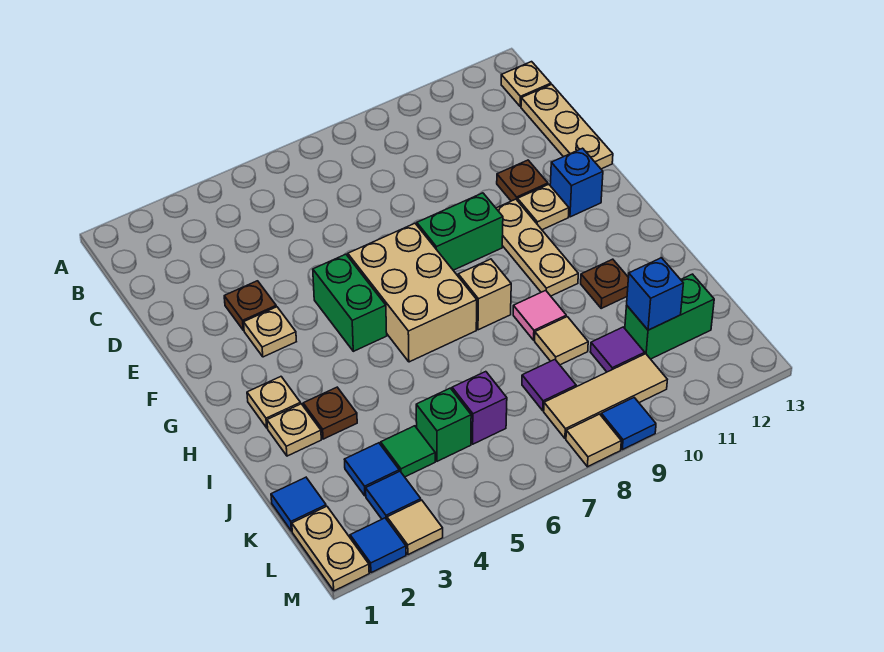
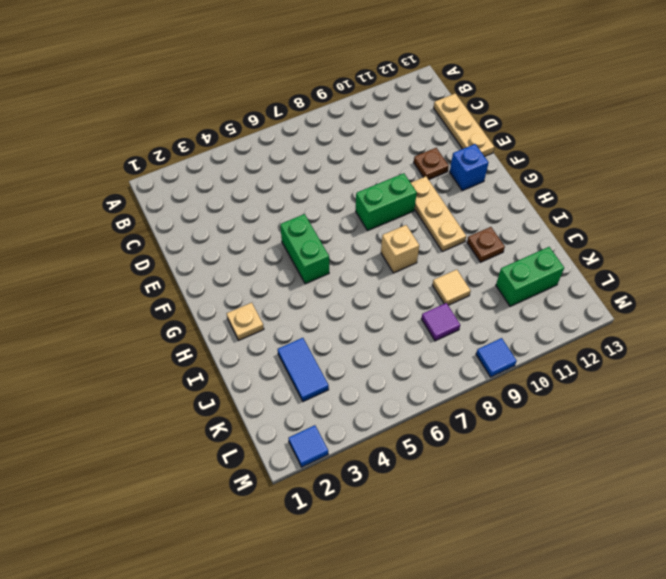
blue 1x2 tile [278,338,329,402] -> blue 1x1 tile [345,443,399,496]
none -> tan 1x1 plate [501,62,551,106]
none -> brown 1x1 plate [224,281,276,330]
none -> tan 1x1 plate [244,307,296,357]
none -> tan 2x3 brick [348,223,477,362]

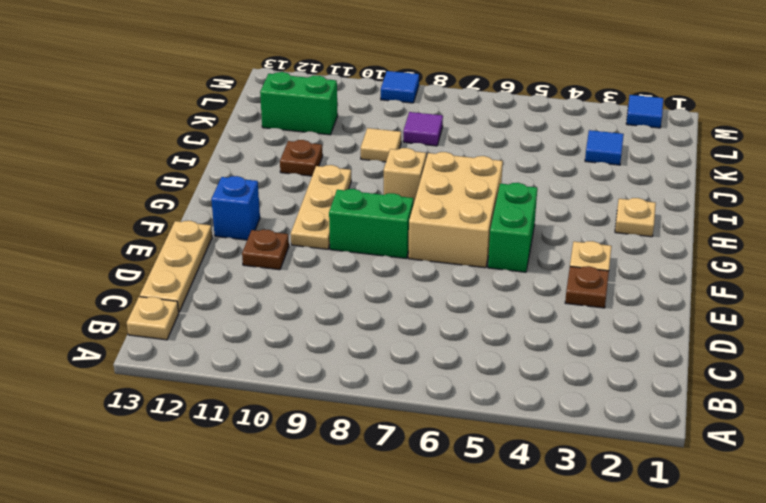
none -> tan 1x1 plate [517,184,569,230]
none -> tan 1x1 plate [267,404,321,456]
none -> brown 1x1 plate [303,387,357,439]
none -> pink 1x1 tile [513,290,566,340]

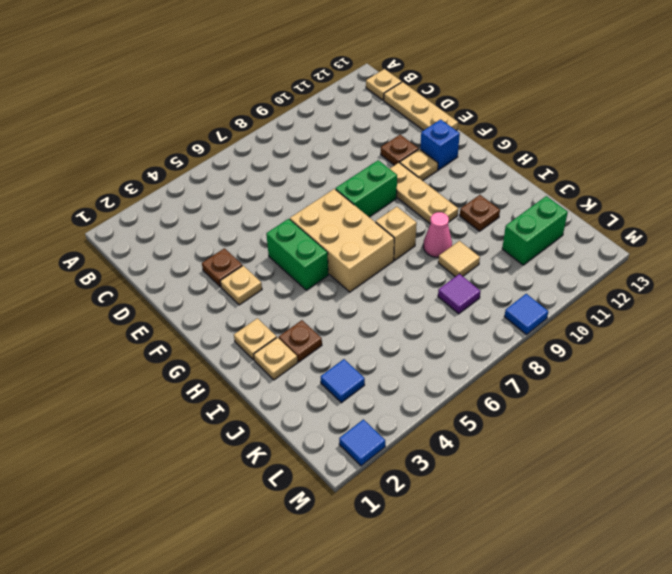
pink 1x1 cone [423,212,452,257] -> pink 1x1 tile [513,290,566,340]
none -> blue 1x1 tile [271,477,326,531]
none -> green 1x1 tile [381,426,435,477]
none -> green 1x1 brick [416,388,471,461]
none -> purple 1x1 brick [452,372,507,444]

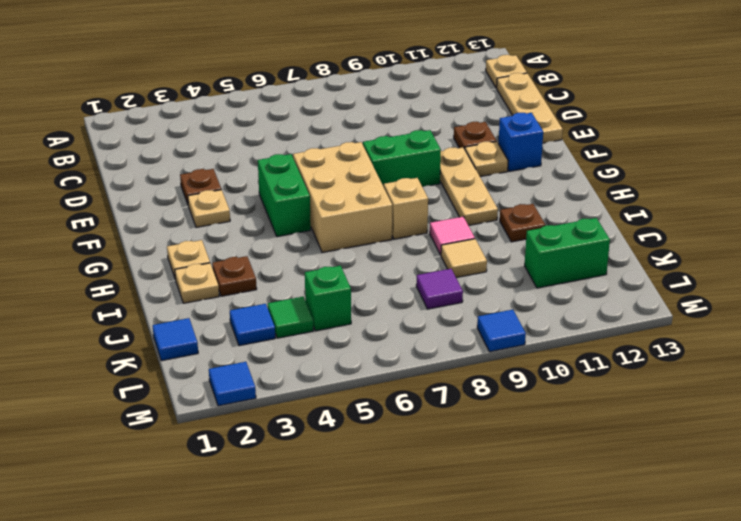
none -> purple 1x1 brick [452,372,507,444]
none -> purple 1x1 tile [590,327,645,372]
none -> tan 1x2 plate [292,506,369,591]
none -> blue 1x1 tile [366,471,421,519]

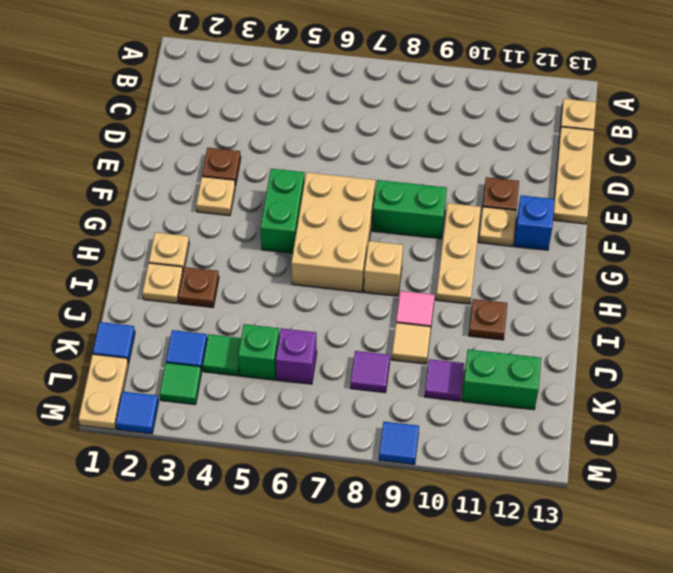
green 1x1 tile [160,363,202,405] -> blue 1x1 tile [366,471,421,519]
none -> tan 1x3 tile [544,354,667,438]
none -> tan 1x1 tile [387,500,443,555]
none -> tan 1x1 tile [566,414,621,467]
none -> blue 1x1 brick [627,258,683,330]

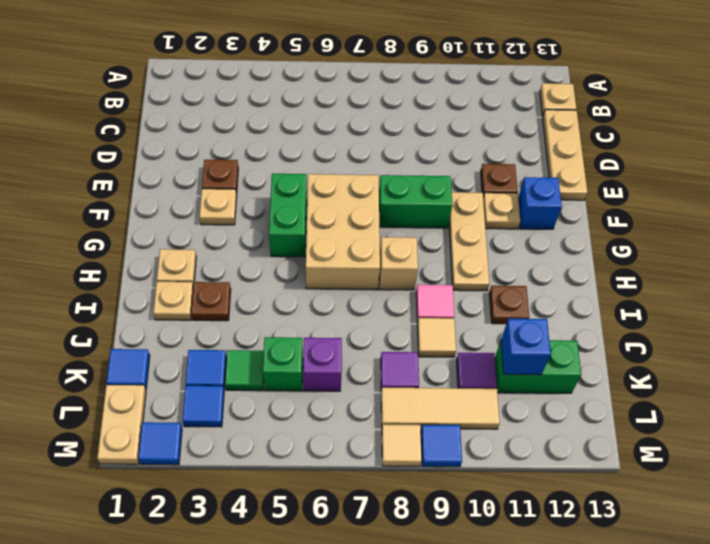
none -> tan 1x1 tile [387,500,443,555]

